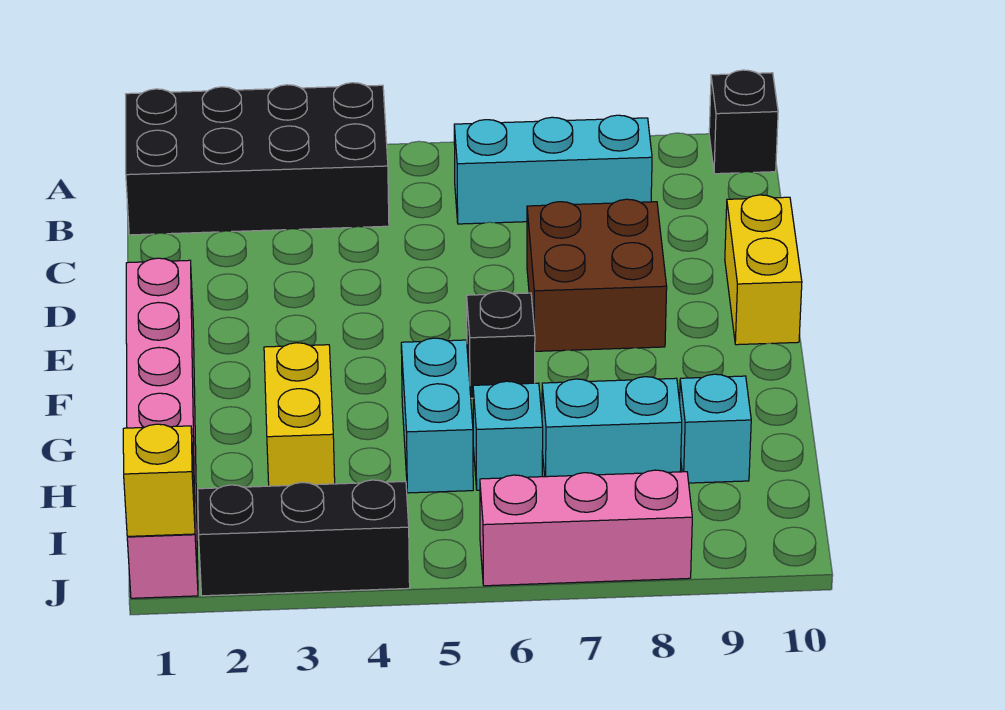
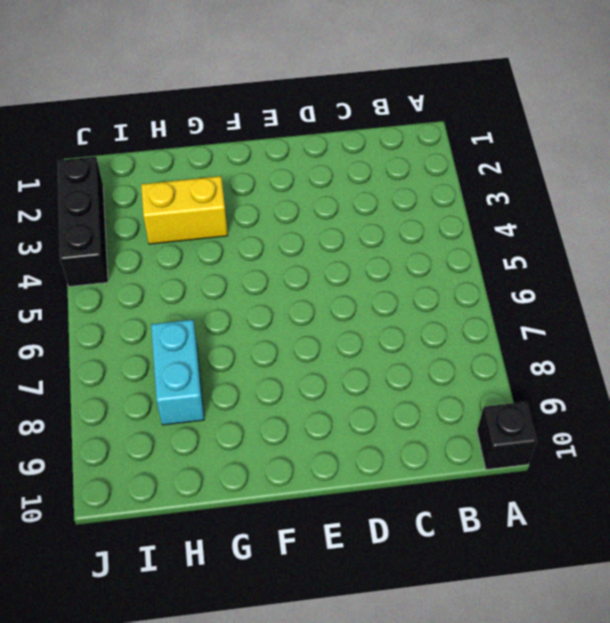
none -> black 2x4 brick [126,83,389,235]
none -> cyan 1x3 brick [454,115,652,224]
none -> brown 2x2 brick [527,199,667,351]

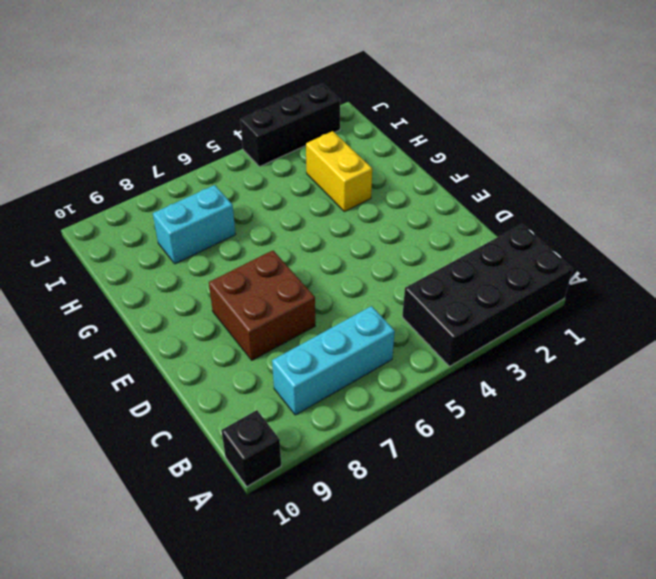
none -> yellow 1x2 brick [725,195,802,345]
none -> pink 1x6 brick [126,258,198,598]
none -> black 1x1 brick [467,291,535,398]

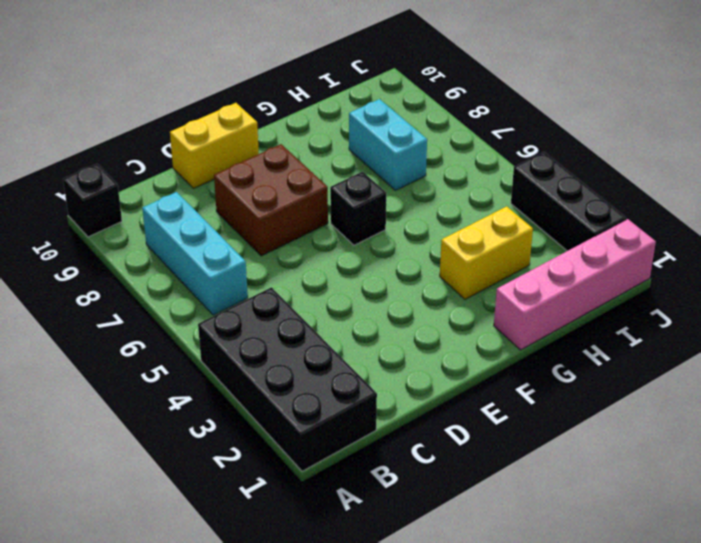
pink 1x4 brick [494,219,656,350] -> pink 1x6 brick [126,258,198,598]
none -> cyan 1x2 brick [401,338,473,493]
none -> cyan 1x1 brick [473,381,543,490]
none -> cyan 1x1 brick [680,374,751,483]

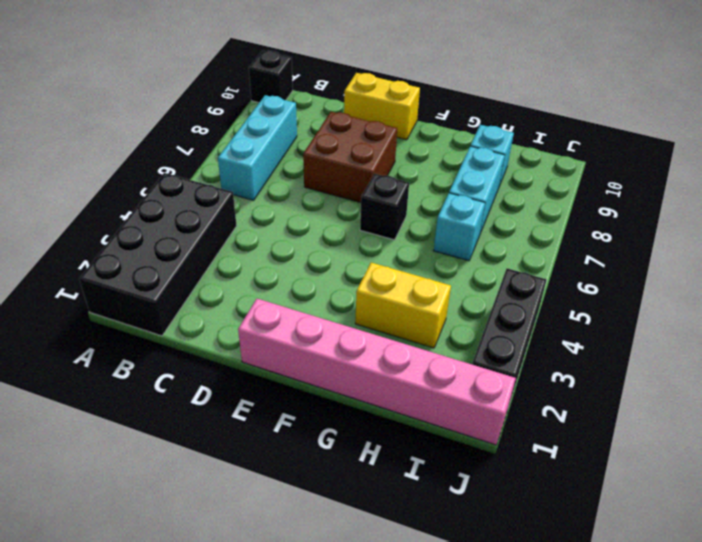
none -> cyan 1x2 brick [401,338,473,493]
none -> pink 1x3 brick [480,470,692,586]
none -> yellow 1x1 brick [123,424,195,536]

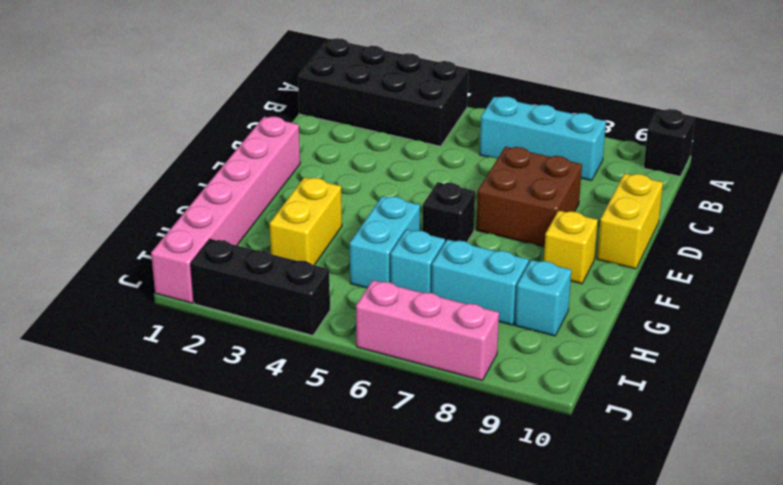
yellow 1x1 brick [544,210,598,284] -> yellow 1x1 brick moved to [123,424,195,536]

